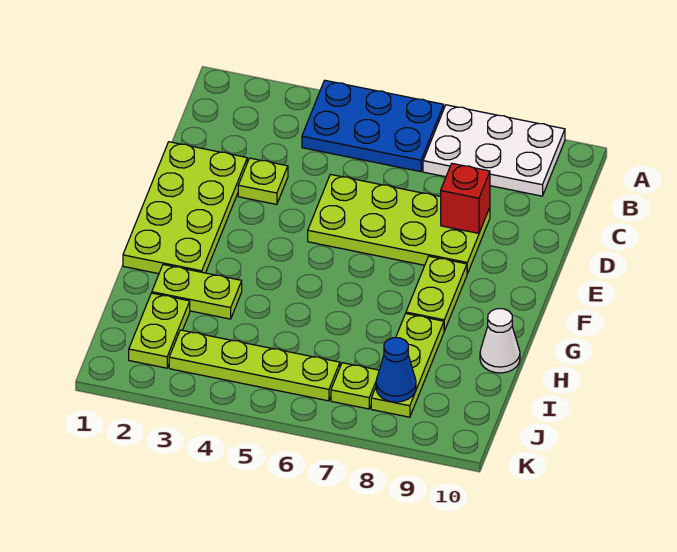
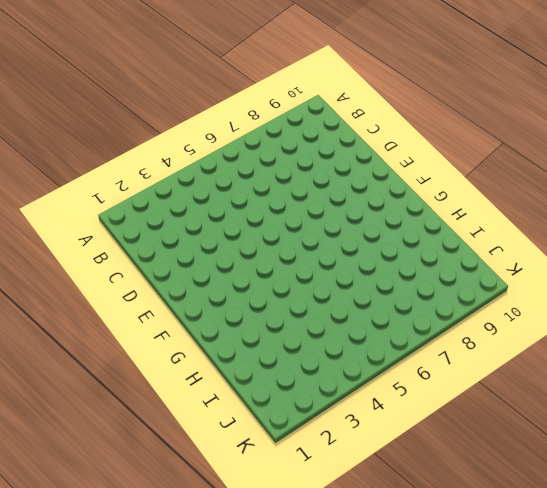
none -> blue 2x3 plate [302,80,444,172]
none -> white 2x3 plate [423,105,565,196]
none -> lime 2x4 plate [123,142,247,274]

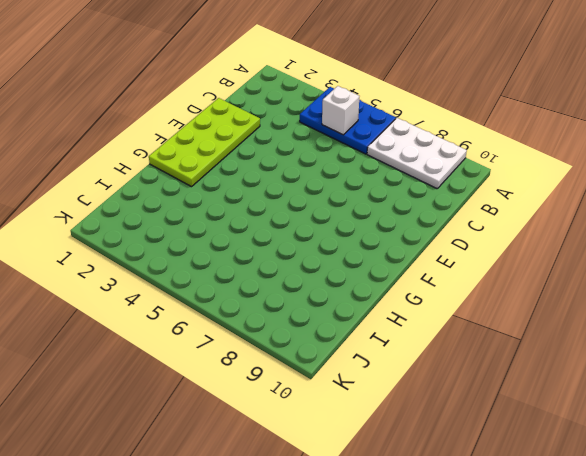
white 1x1 brick [322,86,360,135] -> none
none -> lime 1x1 plate [238,158,288,205]
none -> lime 2x4 plate [308,174,490,274]
none -> lime 1x2 plate [406,256,467,331]

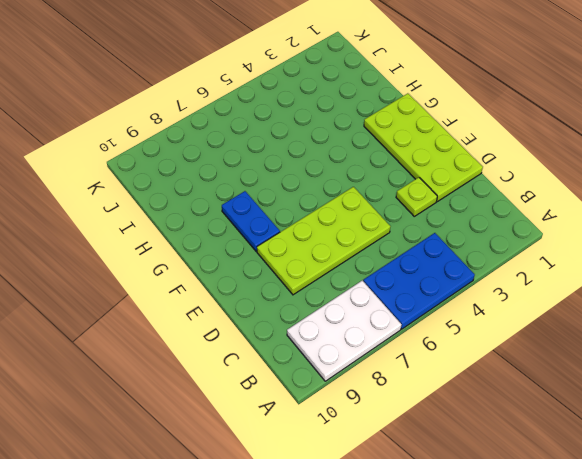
blue 1x2 plate [222,191,280,252] -> lime 1x2 plate [406,256,467,331]
none -> lime 1x2 plate [152,265,242,319]
none -> lime 1x3 plate [371,314,444,417]
none -> white 1x1 cone [480,309,520,373]

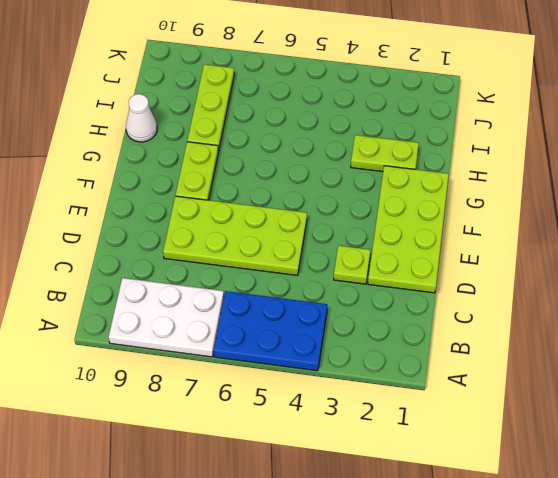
none -> lime 1x2 plate [129,293,190,368]
none -> lime 1x4 plate [169,330,340,401]
none -> lime 1x1 plate [331,363,379,409]

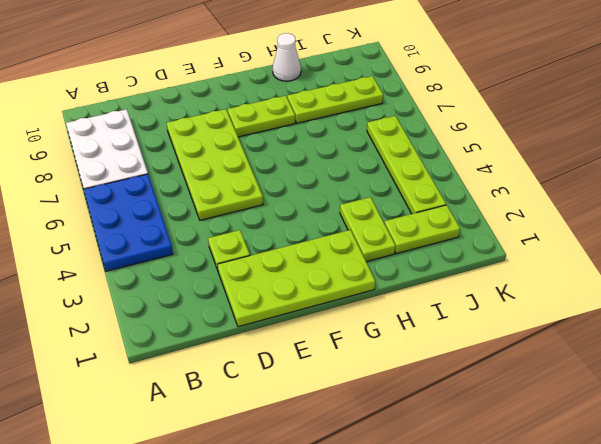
none -> lime 1x1 plate [331,363,379,409]
none -> red 1x1 brick [441,163,490,233]
none -> blue 1x1 cone [376,338,416,402]

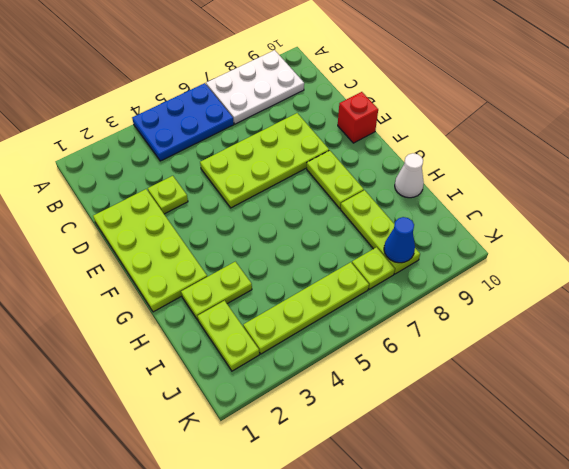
red 1x1 brick [338,92,378,143] -> red 1x1 brick moved to [441,163,490,233]

